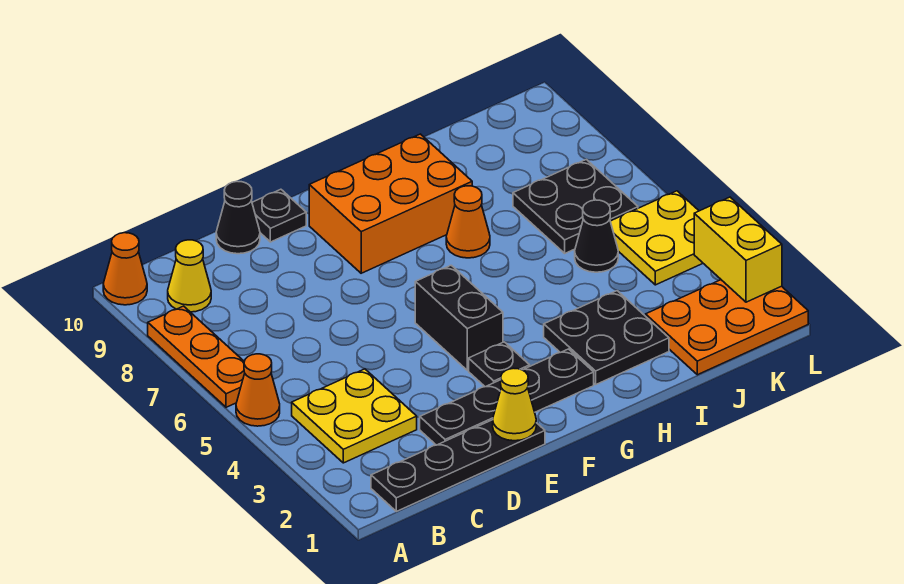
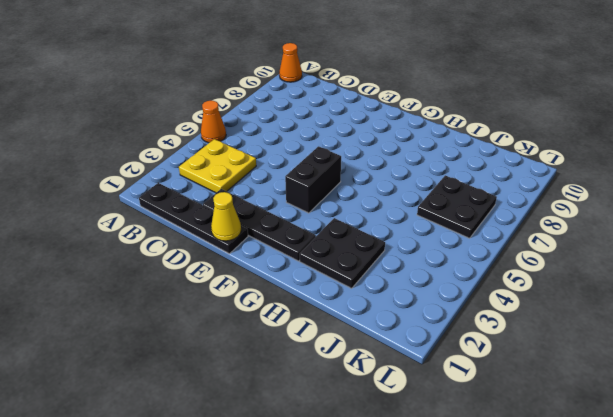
none -> orange 1x3 plate [148,306,245,407]
none -> yellow 1x1 cone [168,240,211,312]
none -> black 1x1 cone [216,181,260,254]

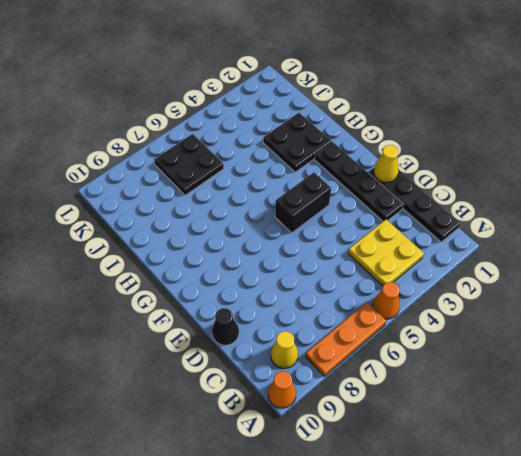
none -> black 1x1 plate [252,189,306,242]
none -> black 1x1 plate [469,342,530,387]
none -> orange 2x3 brick [309,134,472,273]

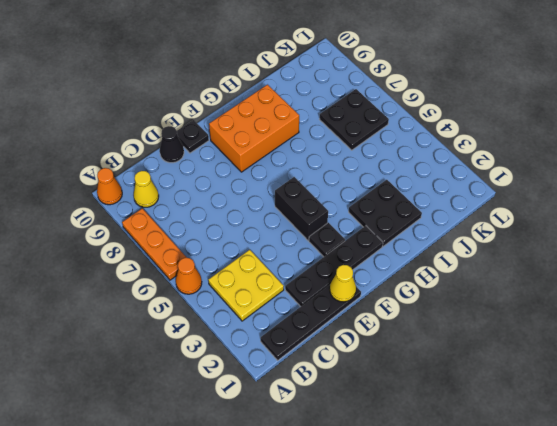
none -> orange 1x1 cone [446,186,490,258]
none -> orange 2x3 plate [646,280,808,375]
none -> black 1x1 cone [575,200,618,272]

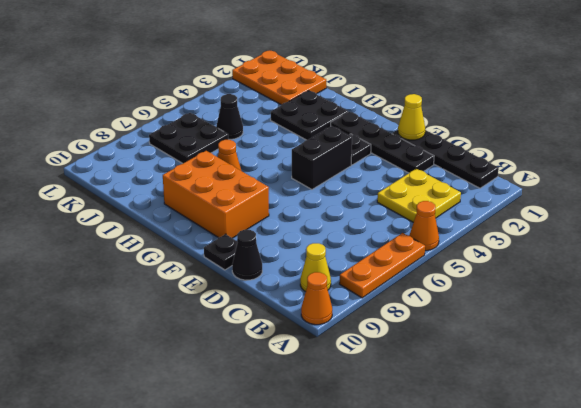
none -> yellow 2x2 plate [610,191,703,285]
none -> yellow 1x2 brick [694,197,782,302]

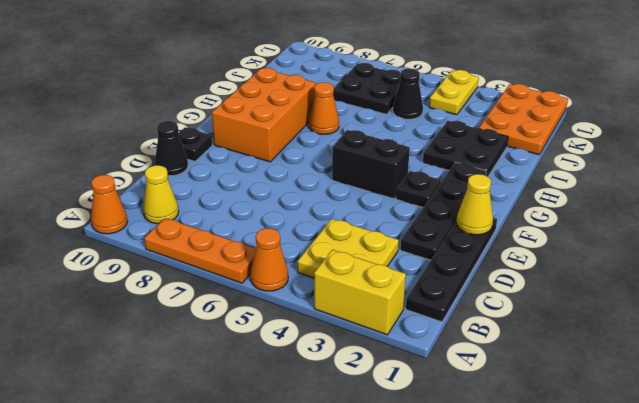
yellow 1x2 brick [314,250,406,335] -> yellow 1x2 brick moved to [694,197,782,302]
yellow 1x2 plate [429,70,479,115] -> yellow 2x2 plate [610,191,703,285]

